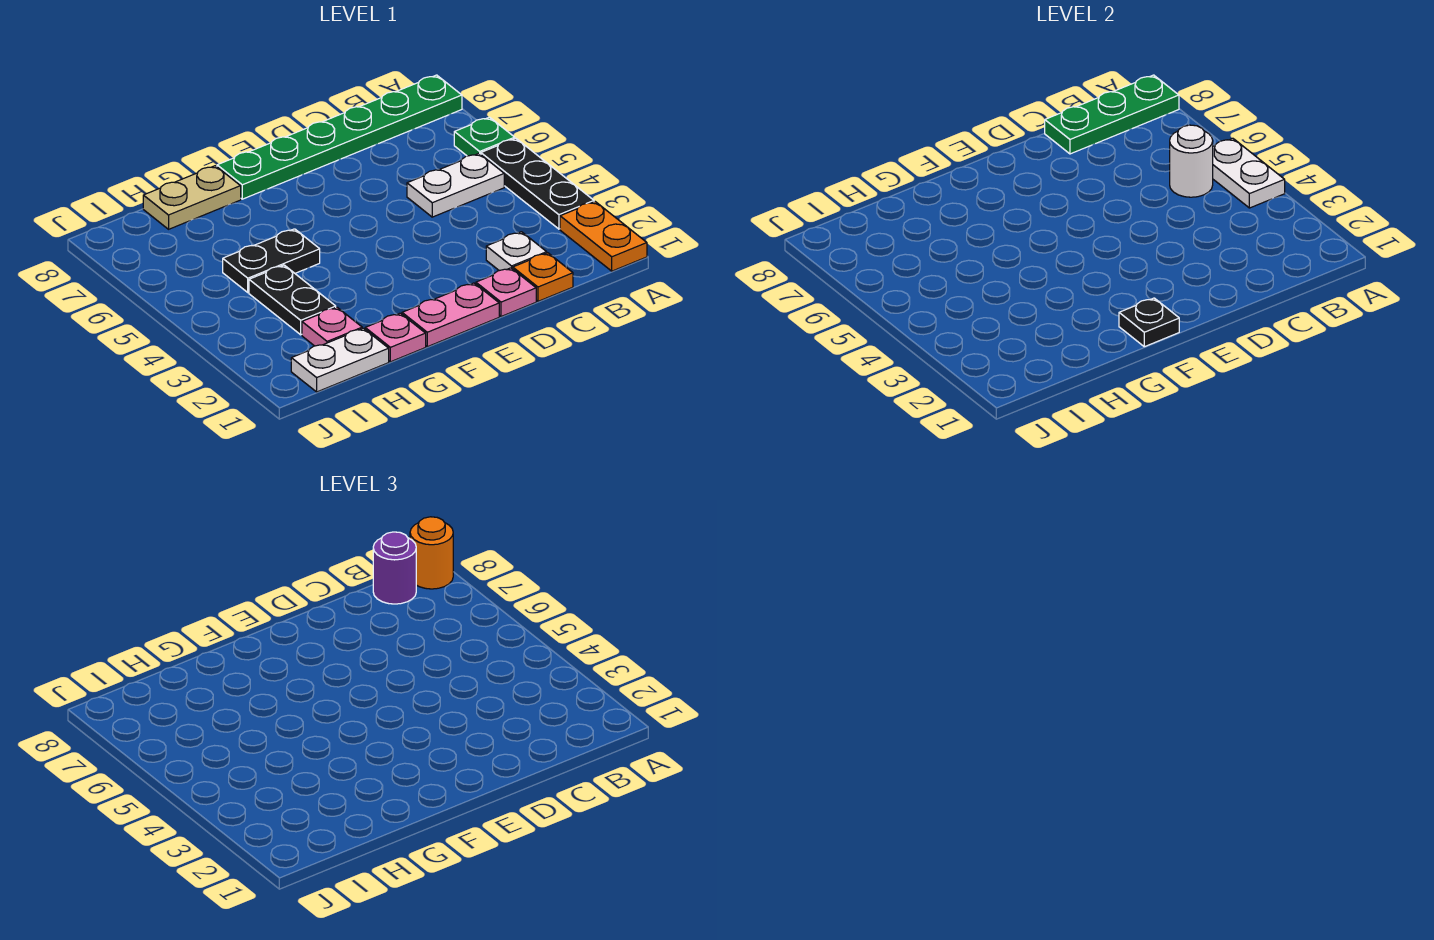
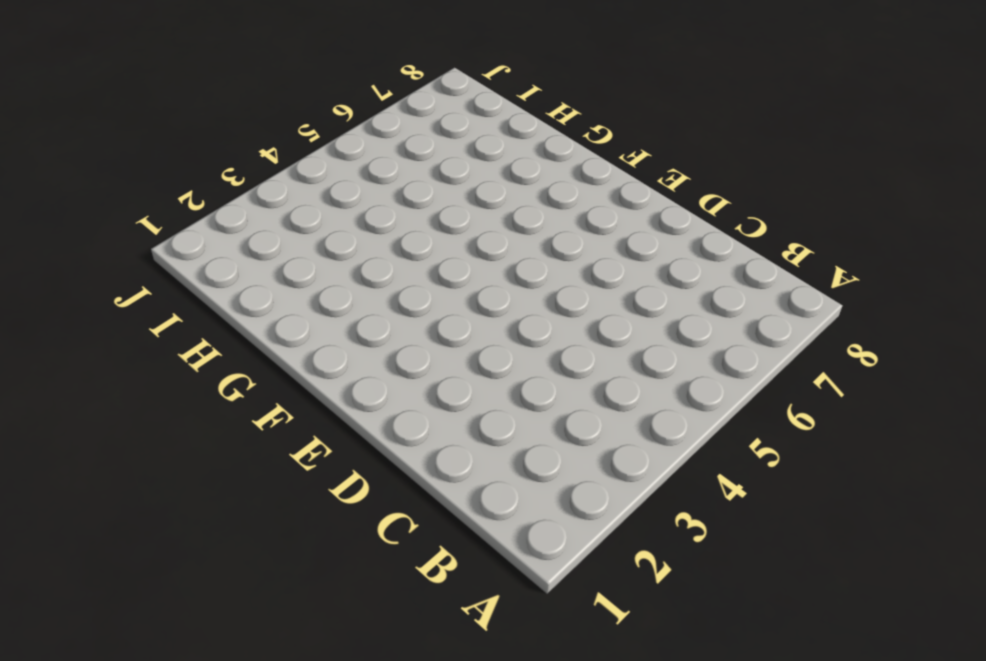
none -> orange 1x2 plate [560,202,647,271]
none -> black 1x3 plate [481,138,594,229]
none -> green 1x1 plate [454,117,515,156]

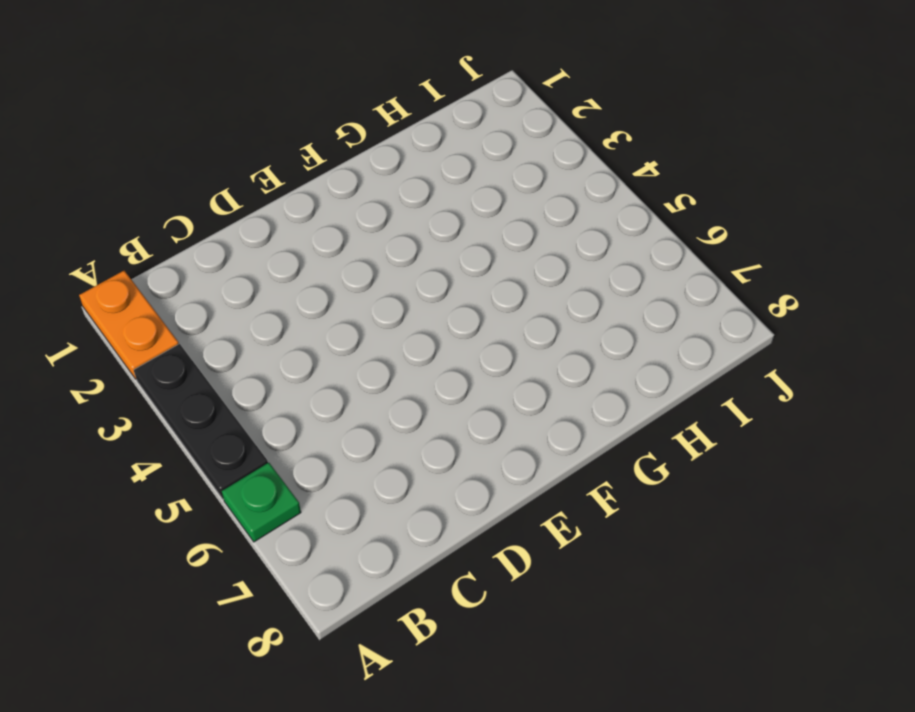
none -> green 1x6 plate [217,75,462,199]
none -> white 1x2 plate [407,154,504,217]
none -> orange 1x1 plate [513,253,573,301]

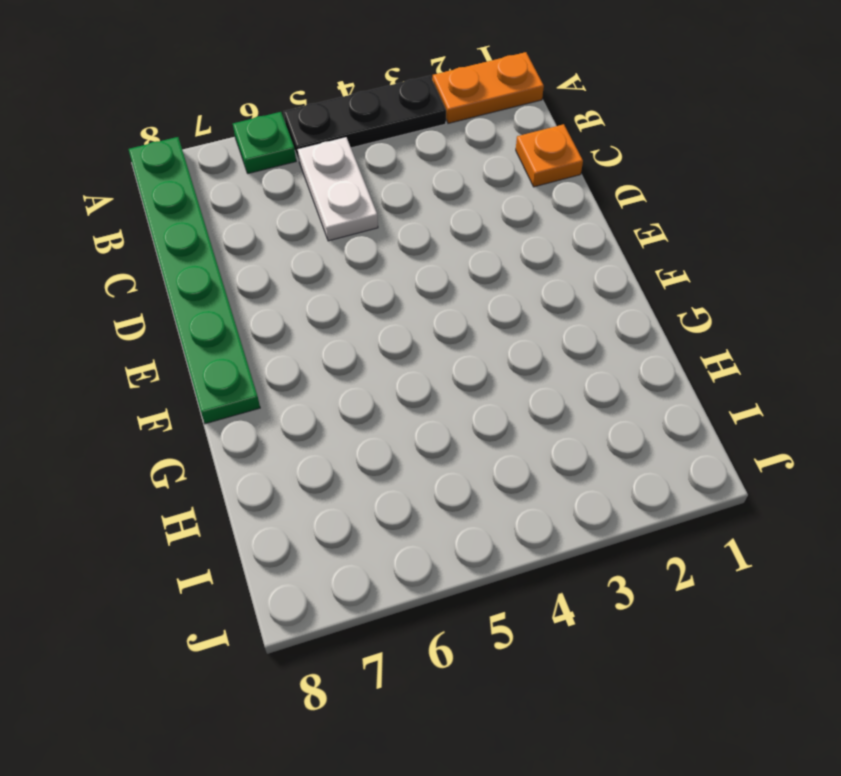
none -> white 1x1 plate [486,232,547,271]
none -> pink 1x1 plate [476,268,536,317]
none -> pink 1x2 plate [402,283,499,347]

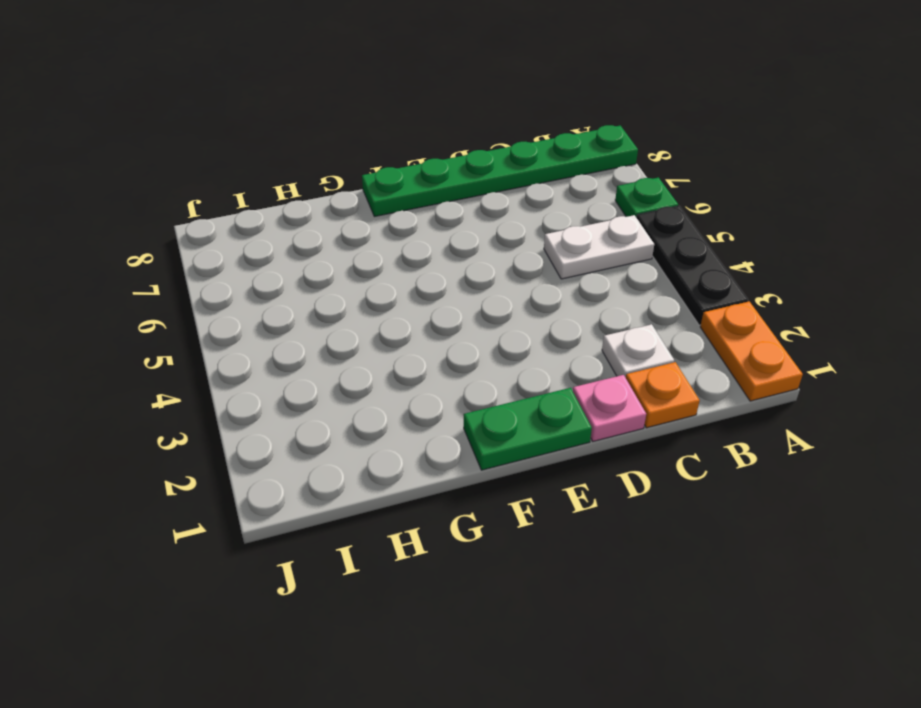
green 1x2 plate [464,388,592,470] -> pink 1x2 plate [402,283,499,347]
none -> pink 1x1 plate [365,313,426,362]
none -> black 1x2 plate [223,229,320,292]
none -> tan 1x2 plate [143,166,241,229]

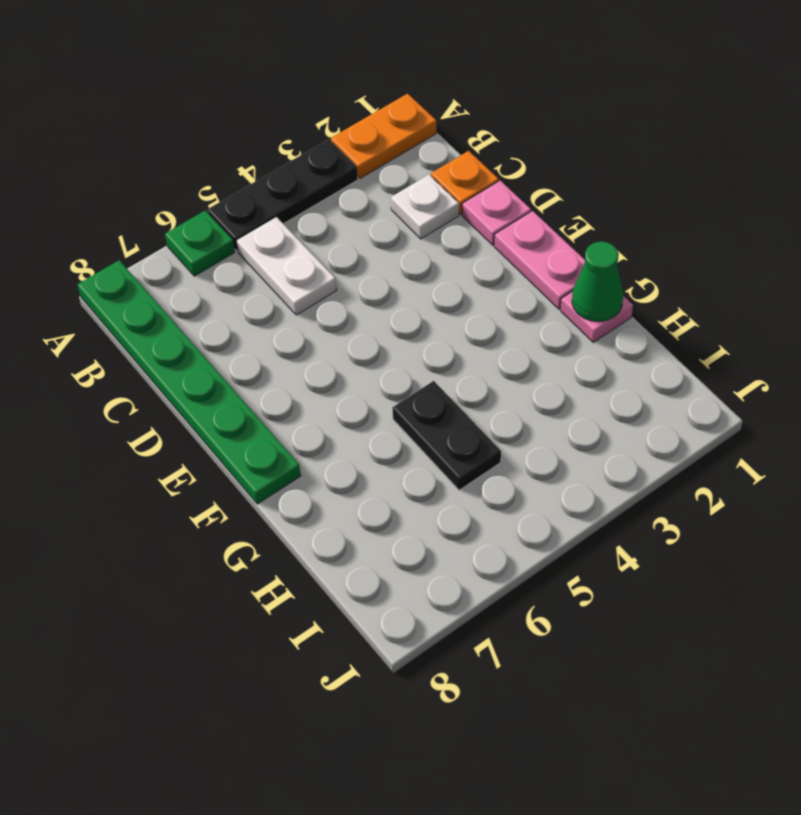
green 1x1 cone [572,242,623,322] -> none
none -> tan 1x2 plate [143,166,241,229]
none -> white 1x2 plate [291,328,389,392]
none -> pink 1x1 plate [302,307,362,346]

